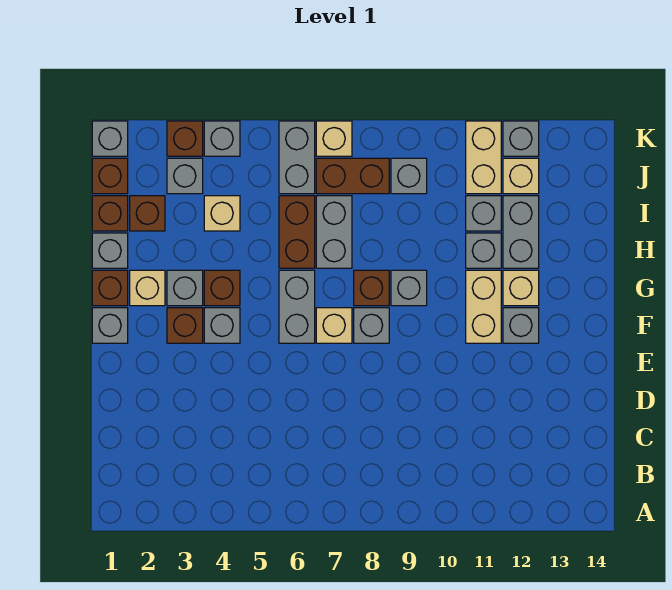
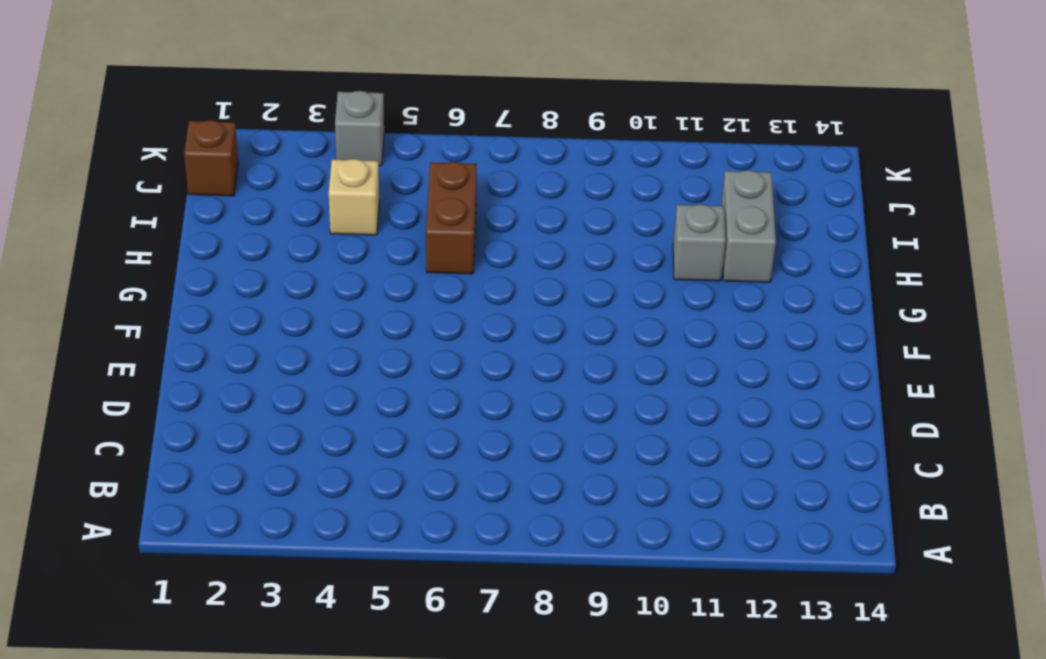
none -> grey 1x1 brick [92,308,128,343]
none -> brown 1x1 brick [167,308,203,343]
none -> grey 1x1 brick [204,308,240,343]
none -> grey 1x2 brick [279,270,315,343]

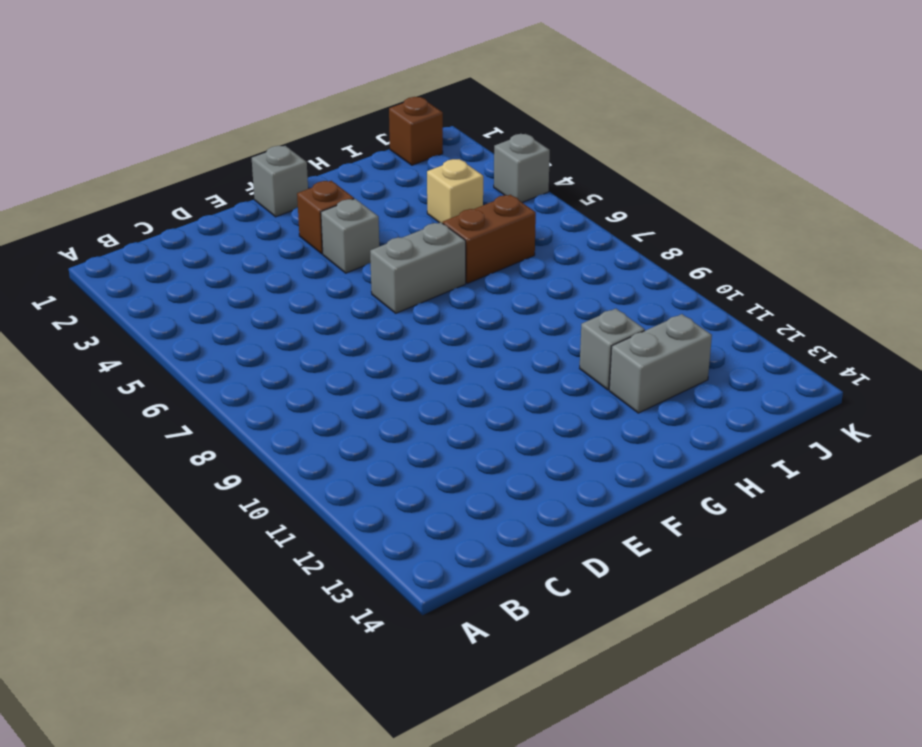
none -> tan 1x1 brick [316,308,352,343]
none -> grey 1x1 brick [354,308,389,343]
none -> tan 1x2 brick [466,270,501,343]
none -> grey 1x1 brick [503,308,539,343]

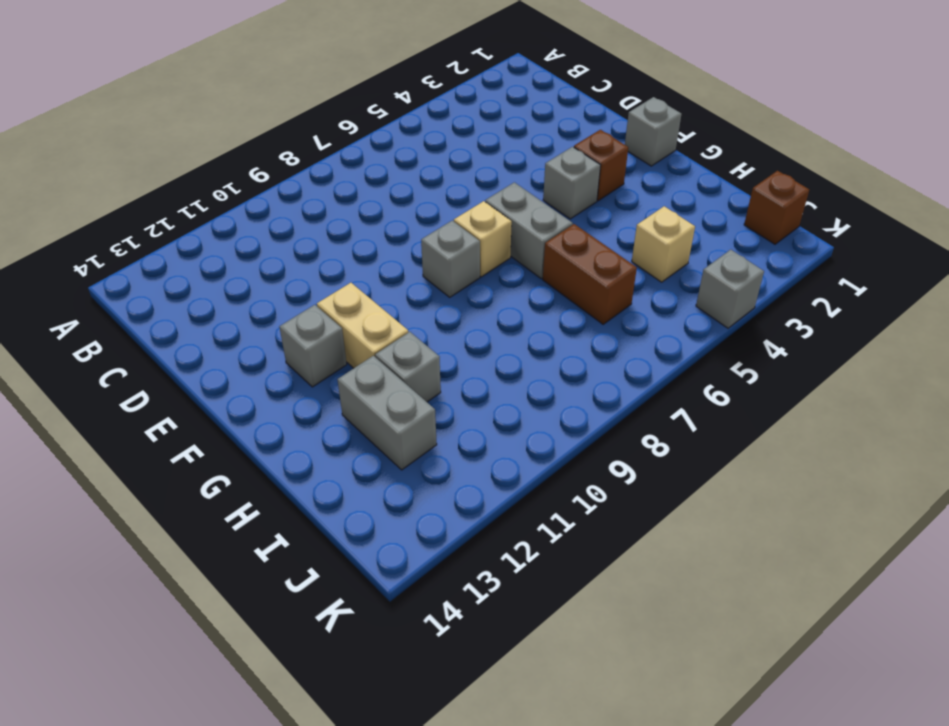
none -> brown 1x1 brick [92,270,128,306]
none -> tan 1x1 brick [130,270,165,306]
none -> grey 1x1 brick [167,270,203,306]
none -> brown 1x1 brick [204,270,240,306]

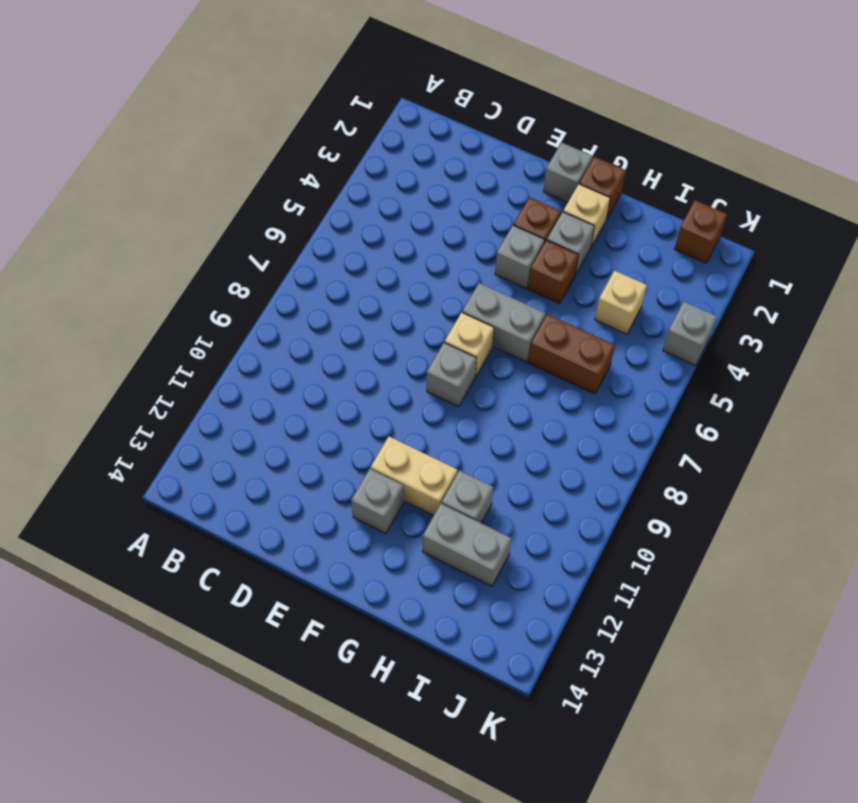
none -> brown 1x1 brick [354,270,389,306]
none -> grey 1x1 brick [391,270,427,306]
none -> tan 1x1 brick [503,270,539,306]
none -> grey 1x1 brick [92,233,128,268]

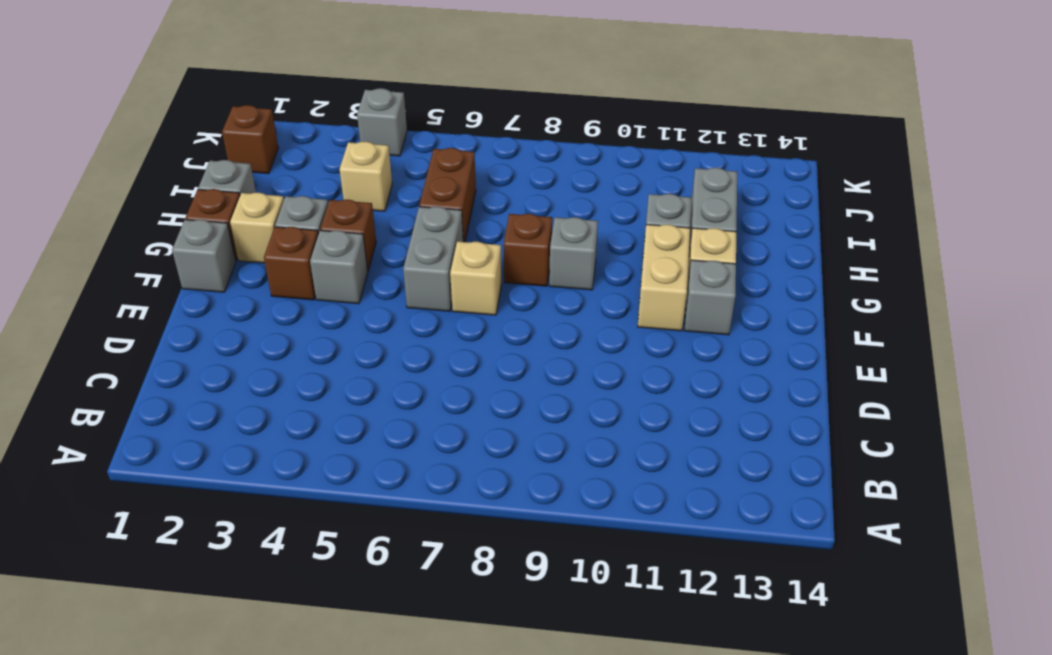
none -> grey 1x1 brick [354,308,389,343]
none -> grey 1x2 brick [316,196,352,268]
none -> brown 1x1 brick [92,196,128,231]
none -> brown 1x1 brick [130,196,165,231]

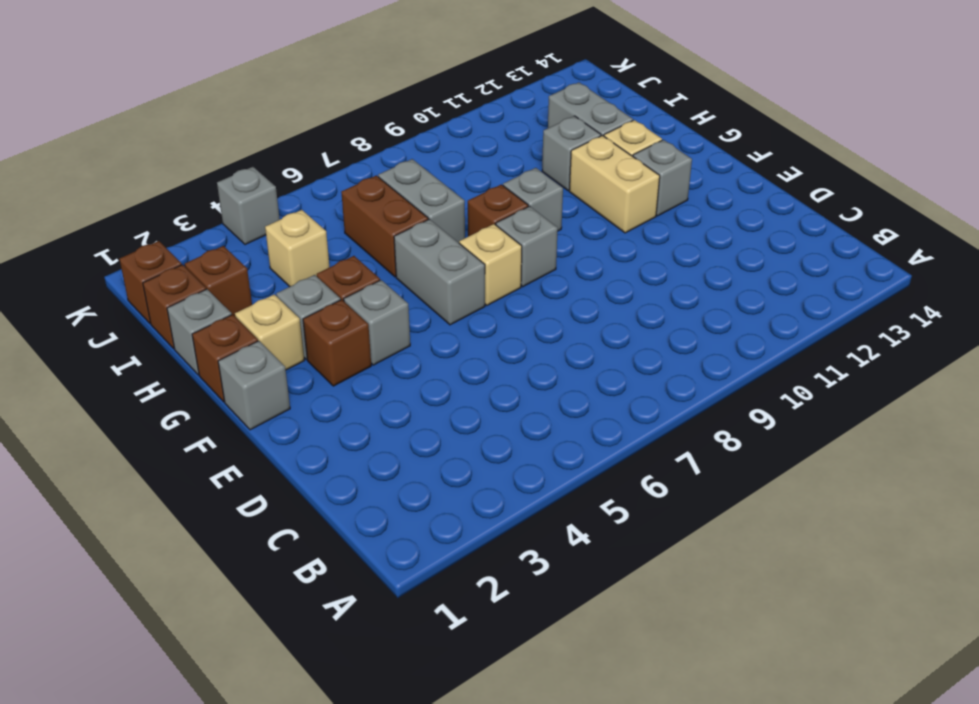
none -> grey 1x1 brick [466,196,501,231]
none -> grey 1x1 brick [167,158,203,194]
none -> grey 1x2 brick [279,121,315,194]
none -> brown 1x2 brick [316,158,389,194]

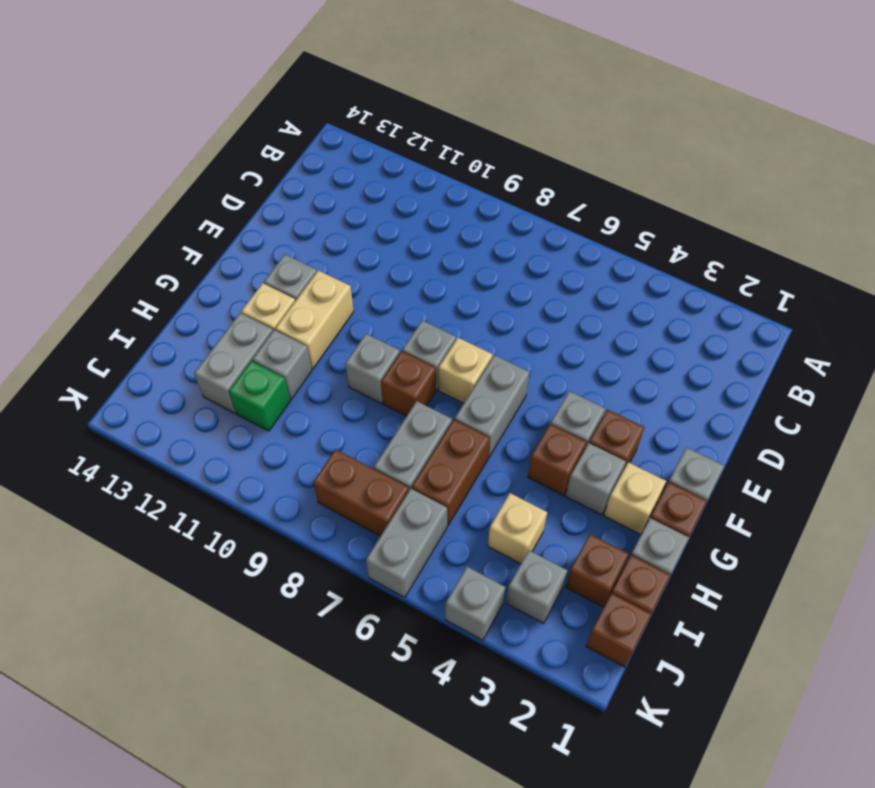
green 1x1 brick [229,361,290,431] -> grey 1x1 brick [466,196,501,231]
none -> grey 1x1 brick [391,158,427,194]
none -> tan 1x2 brick [466,121,501,194]
none -> tan 1x1 brick [503,158,539,194]
none -> grey 1x1 brick [92,121,128,156]

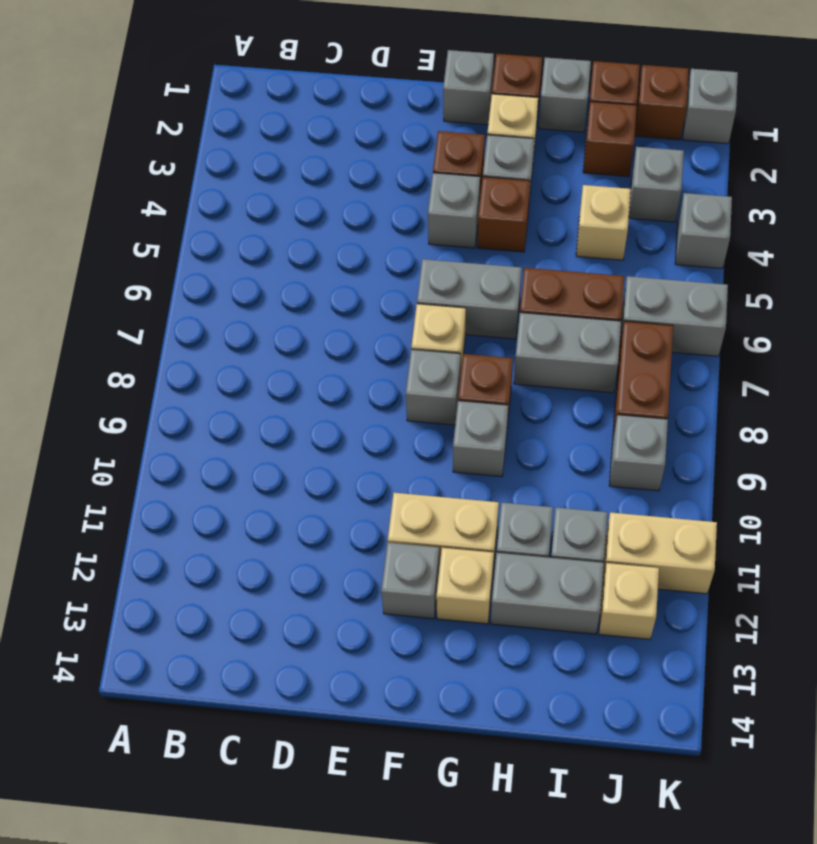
none -> brown 1x1 brick [167,121,203,156]
none -> tan 1x1 brick [316,121,352,156]
none -> grey 1x1 brick [503,121,539,156]

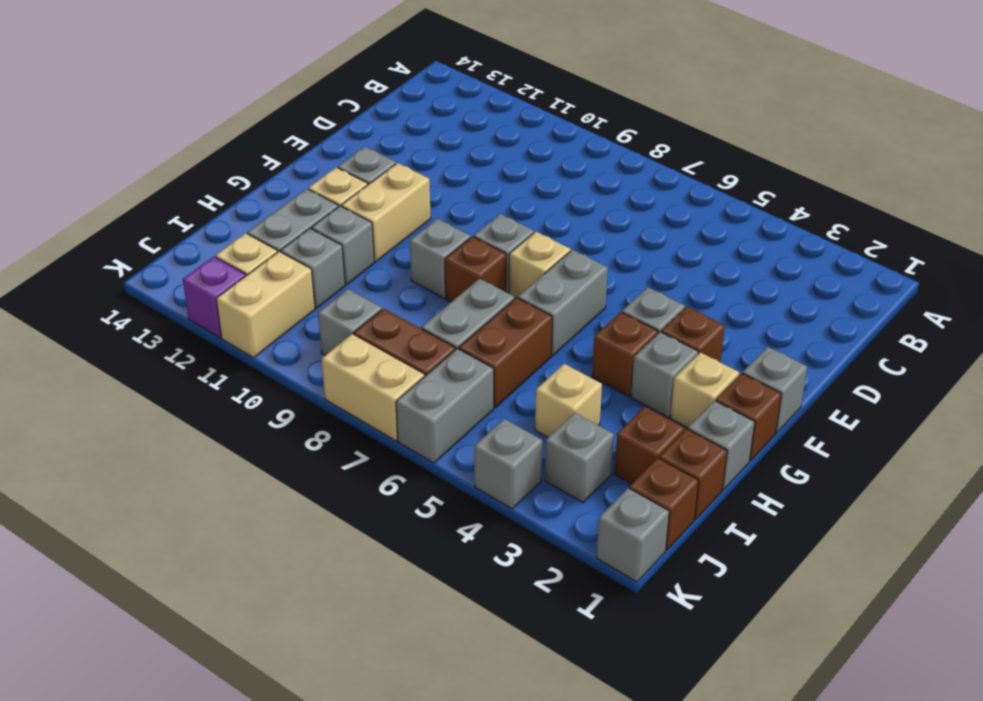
tan 1x2 brick [322,334,425,441] -> tan 1x1 brick [316,121,352,156]
purple 1x1 brick [183,257,246,338] -> grey 1x1 brick [503,121,539,156]
none -> brown 1x1 brick [167,121,203,156]

